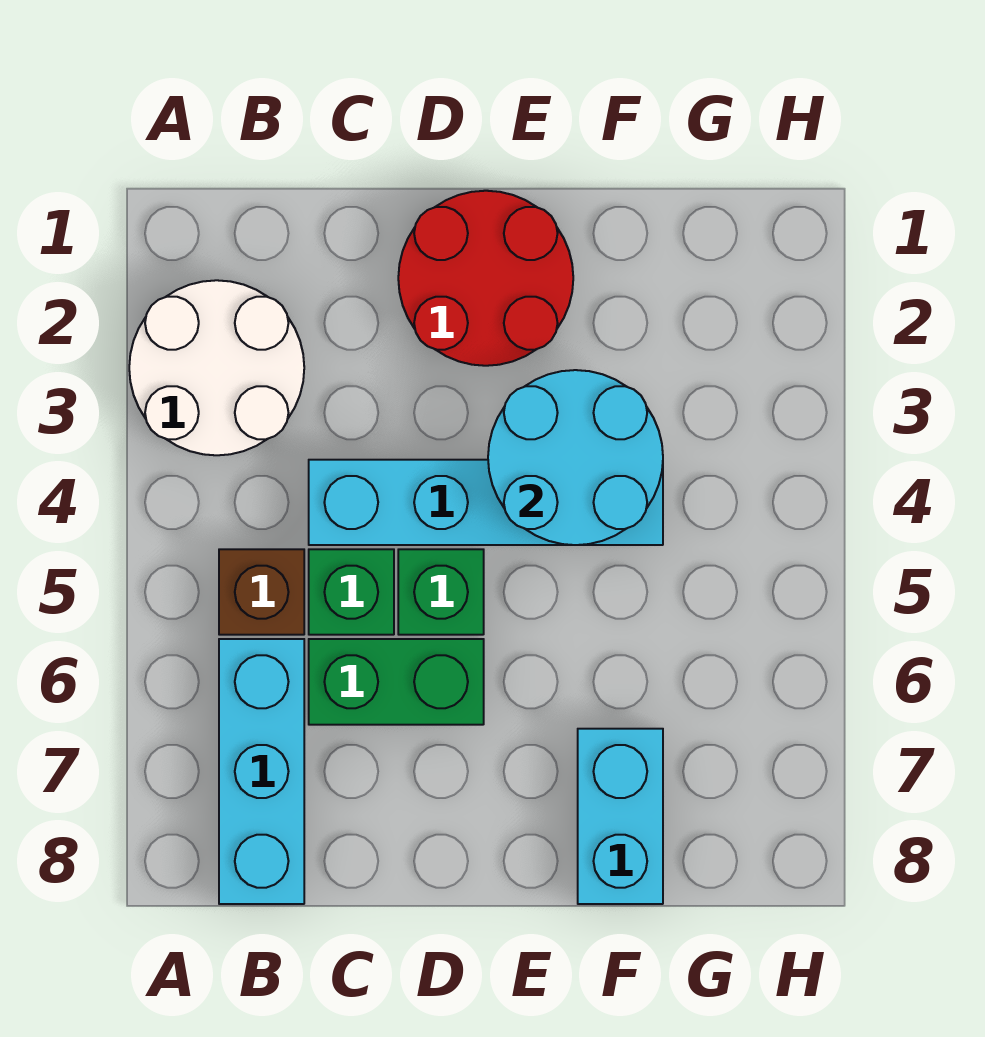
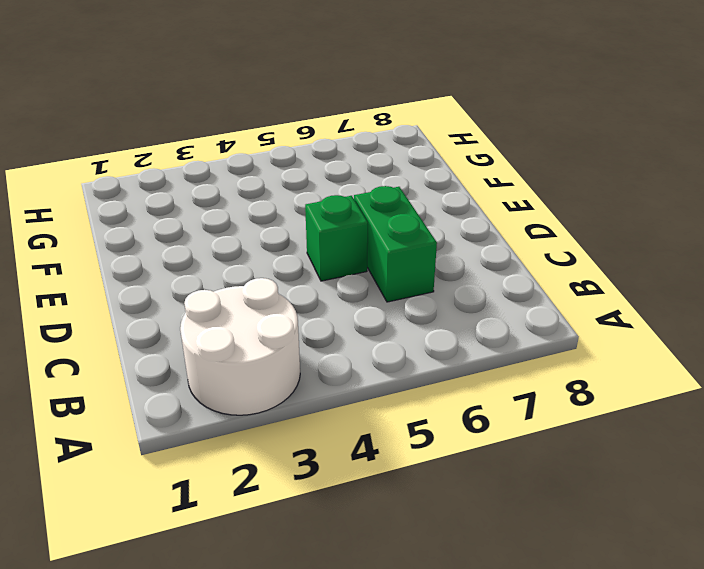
none -> brown 1x1 brick [219,549,304,635]
none -> cyan 1x3 brick [219,639,304,904]

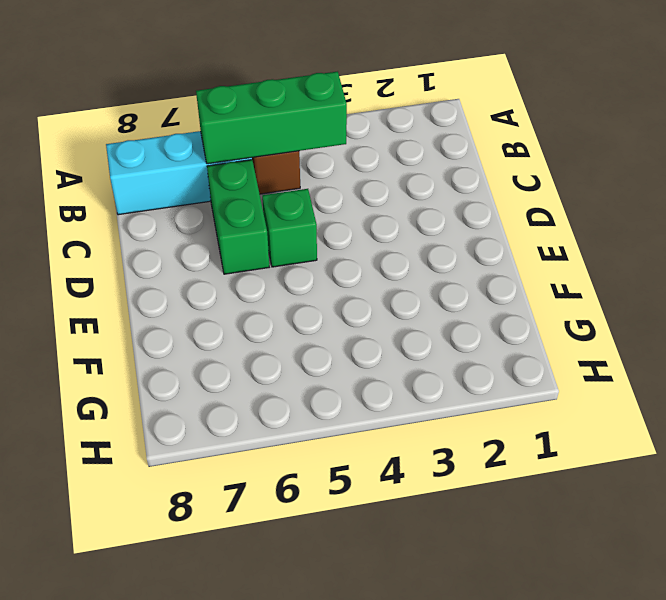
green 1x3 brick [196,71,347,164] -> none
none -> white 2x2 round brick [129,280,304,455]
none -> cyan 1x4 brick [309,460,663,545]

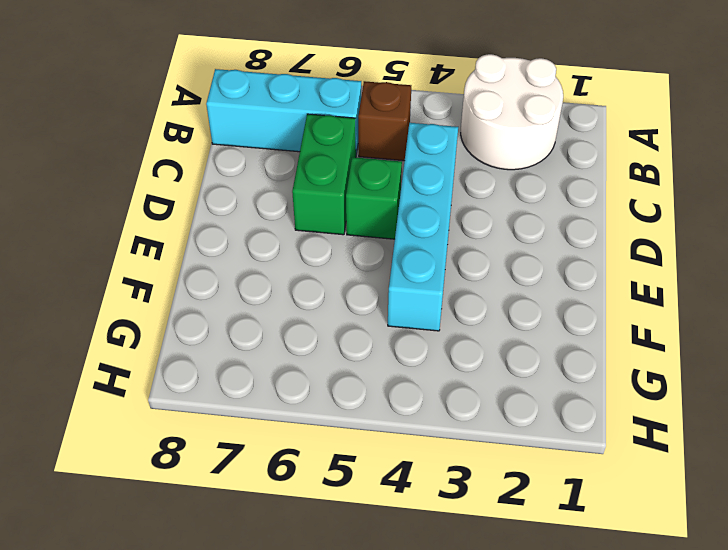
none -> green 1x1 brick [309,549,394,635]
none -> red 2x2 round brick [398,191,573,366]

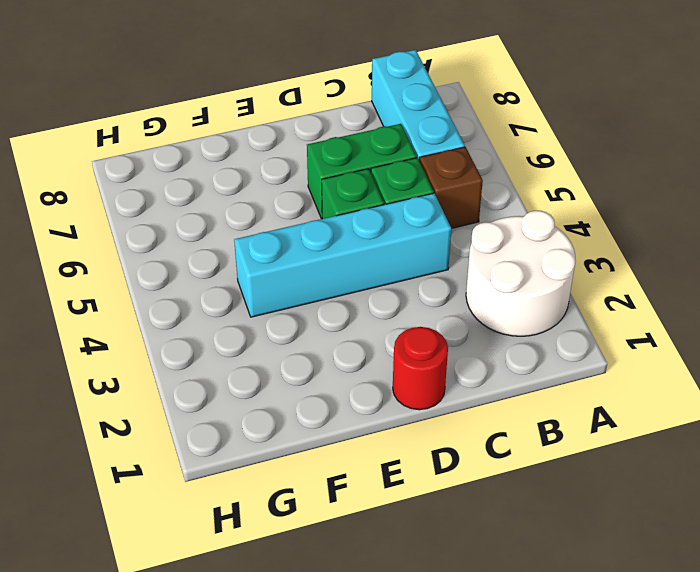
red 1x1 round brick [393,327,448,410] -> red 2x2 round brick [398,191,573,366]
none -> cyan 1x2 brick [578,729,663,904]
none -> cyan 2x2 round brick [488,370,663,545]

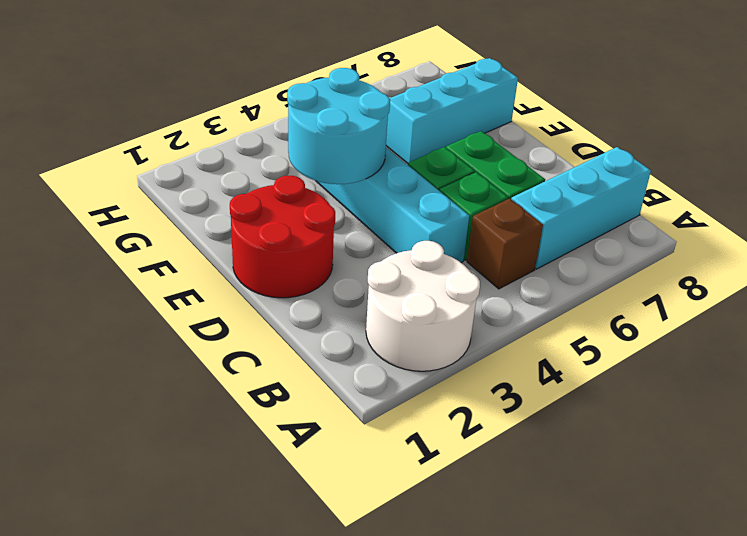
cyan 1x3 brick [386,58,518,164] -> cyan 1x2 brick [578,729,663,904]

